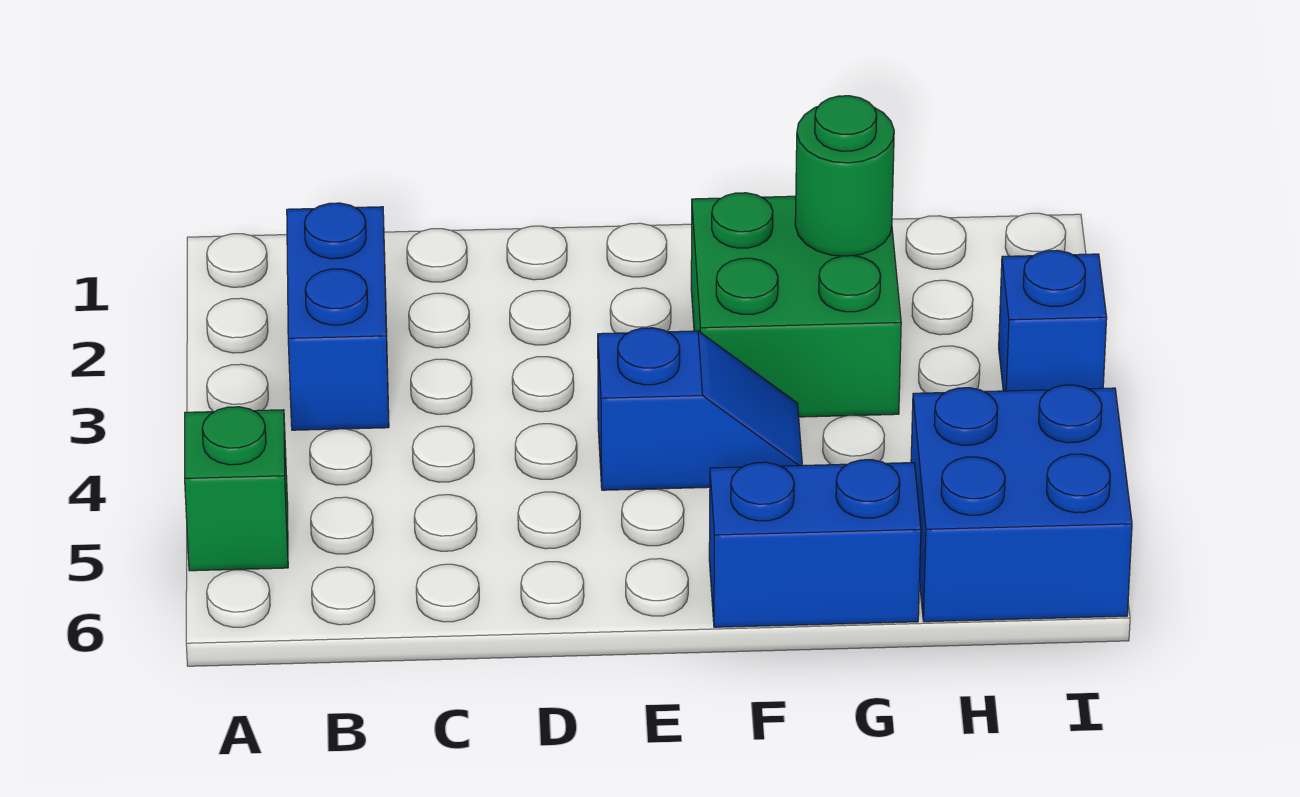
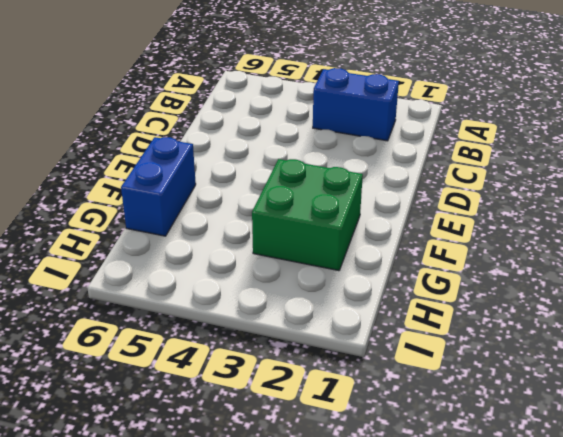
none -> green 1x1 brick [185,407,288,571]
none -> blue 1x2 slope [598,328,802,490]

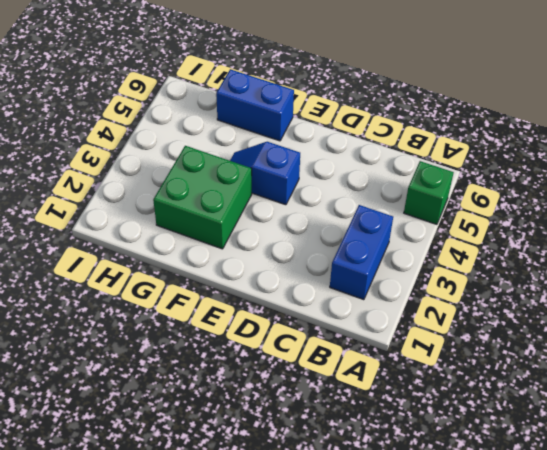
none -> blue 2x2 brick [911,385,1132,622]
none -> blue 1x1 brick [999,250,1107,391]

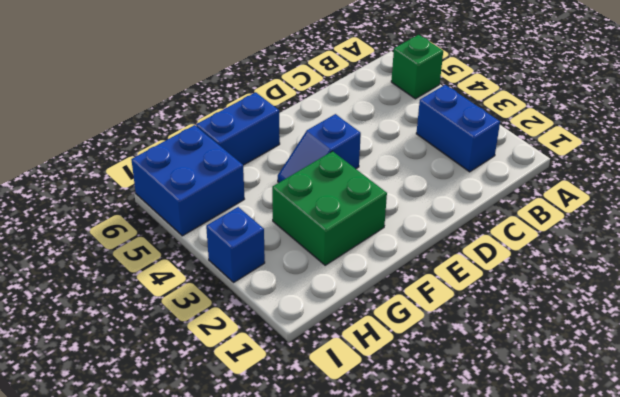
none -> green 1x1 round brick [795,96,894,256]

